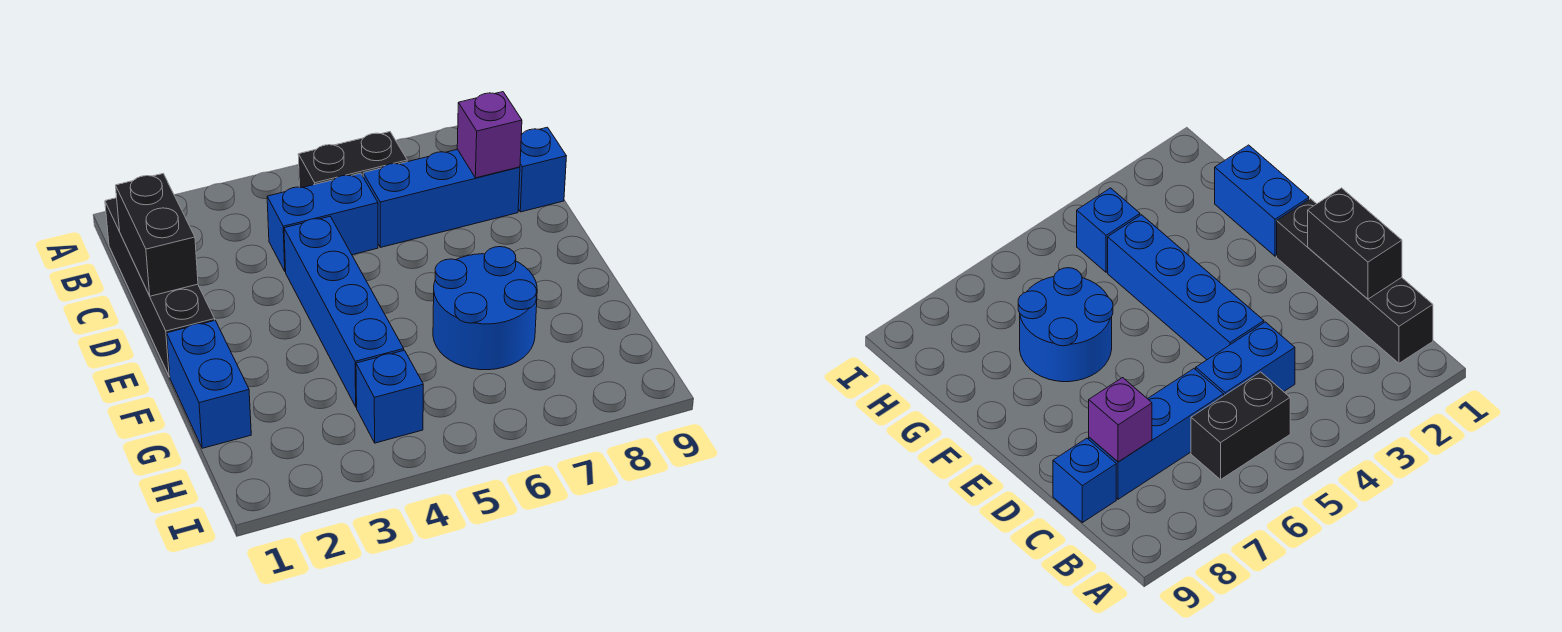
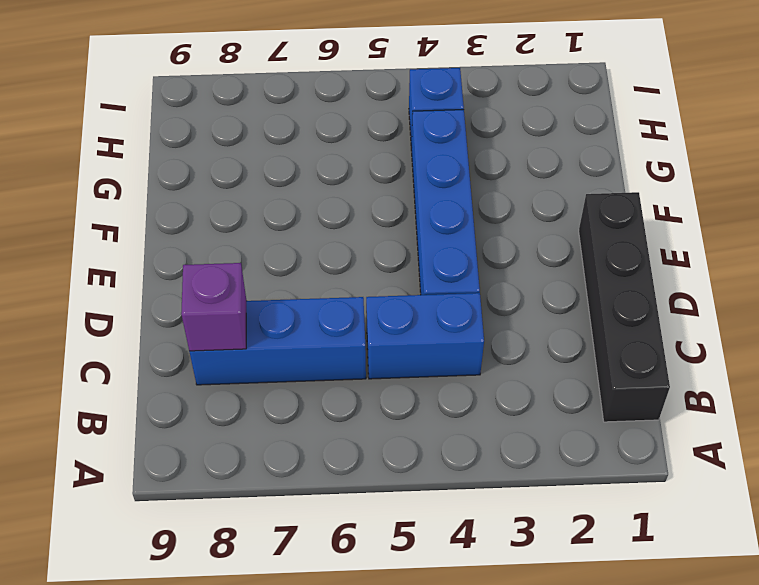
none -> black 1x2 brick [298,132,407,188]
none -> blue 1x1 brick [518,127,566,212]

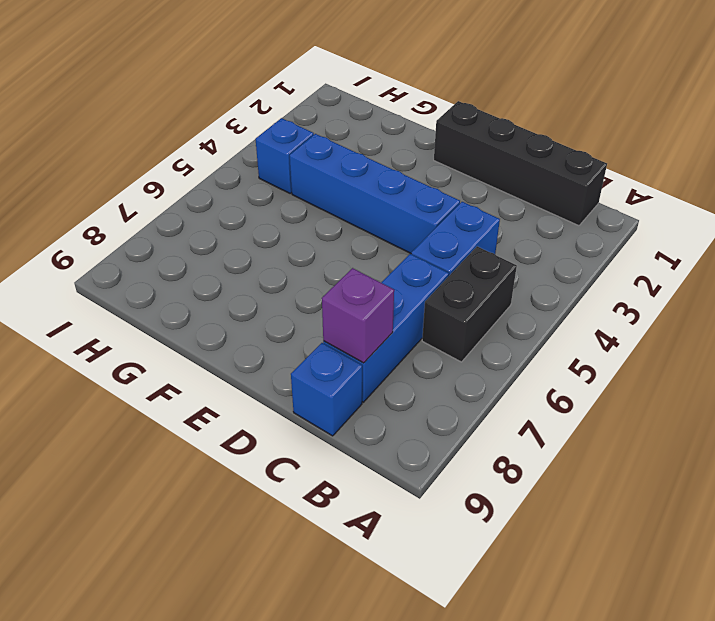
none -> blue 1x2 brick [167,321,251,448]
none -> blue 2x2 round brick [433,247,537,370]

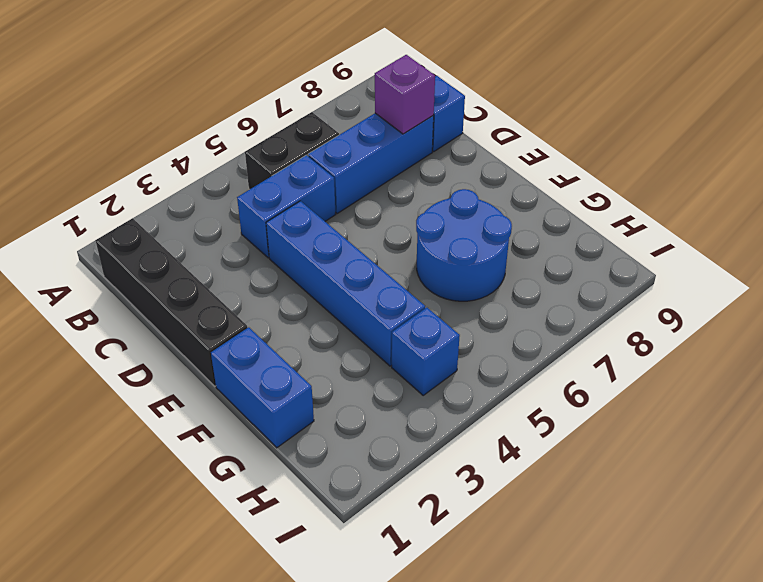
none -> black 1x2 brick [116,174,198,296]

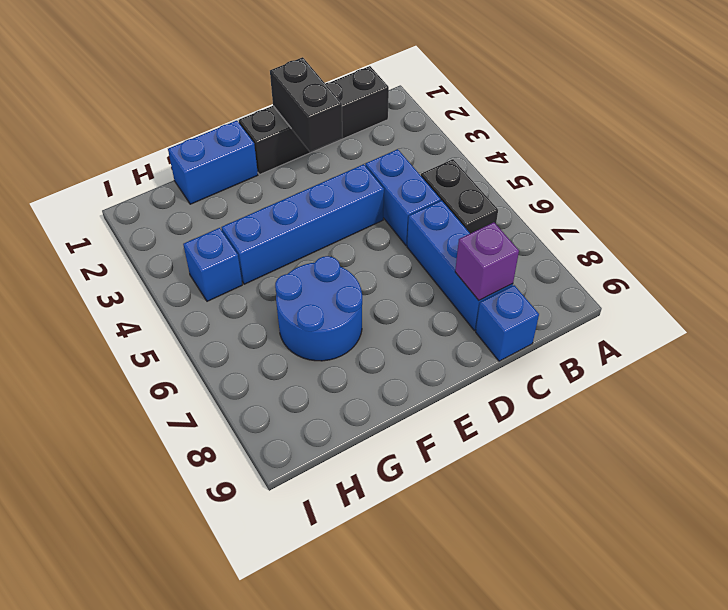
black 1x2 brick [270,57,343,152] -> black 1x2 brick turned to [116,174,198,296]

